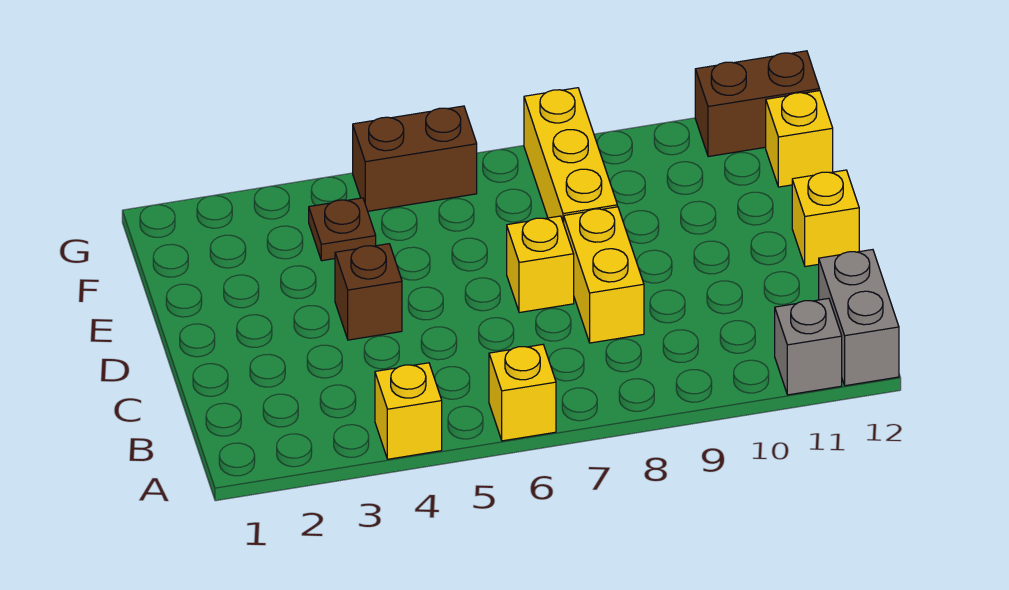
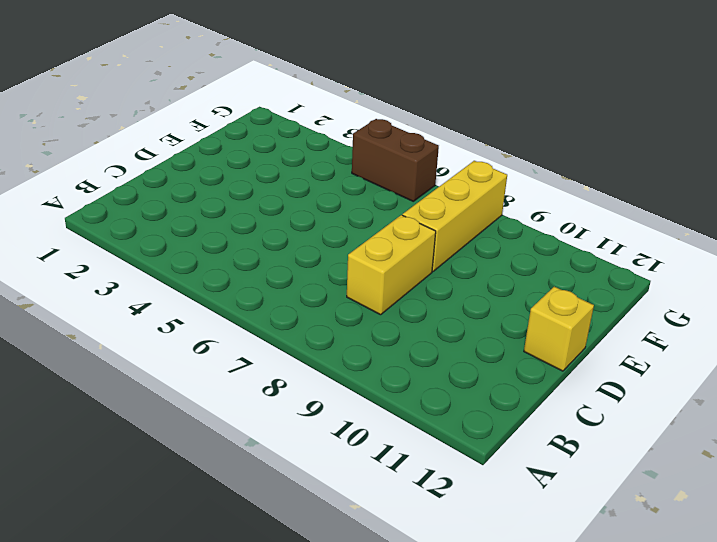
none -> yellow 1x1 brick [375,363,442,459]
none -> yellow 1x1 brick [489,345,556,441]
none -> grey 1x1 brick [775,298,842,395]

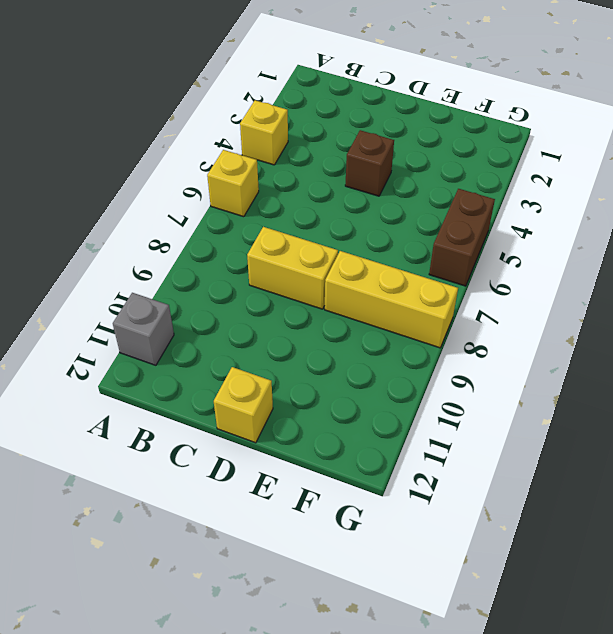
none -> grey 1x2 brick [819,250,899,386]
none -> yellow 1x1 brick [507,216,574,313]
none -> brown 1x1 plate [309,198,376,261]

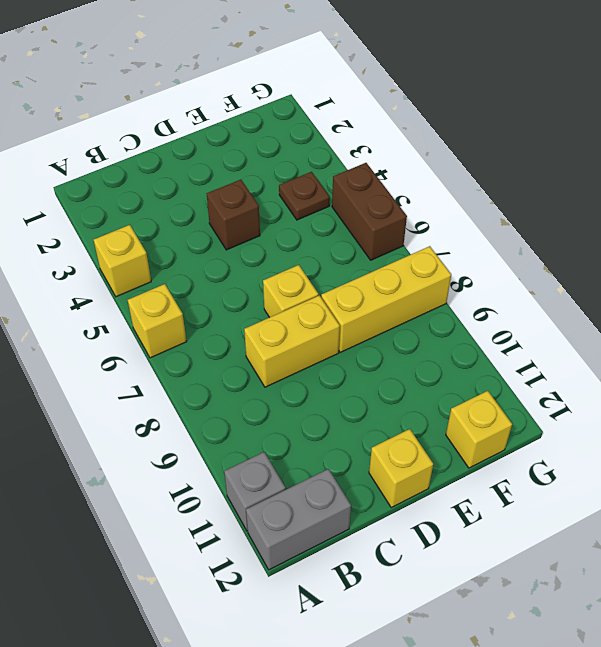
none -> brown 1x2 brick [695,51,820,157]

